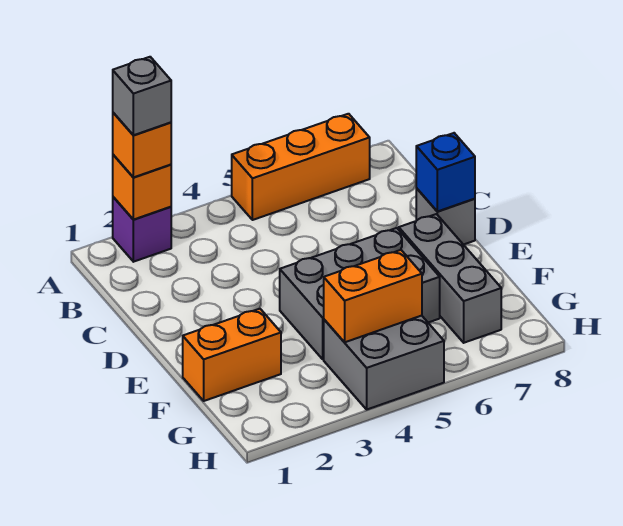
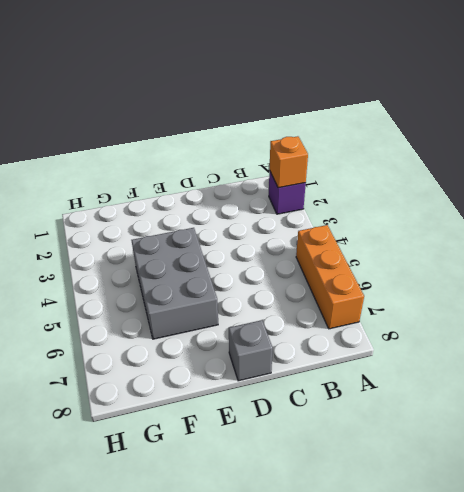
none -> grey 1x3 brick [399,214,501,343]
none -> orange 1x2 brick [183,309,281,401]
none -> grey 2x2 brick [324,316,444,409]

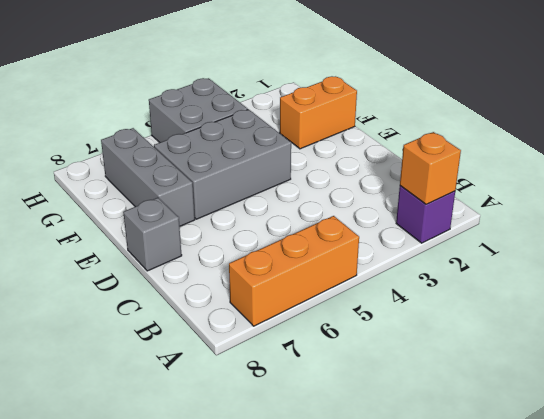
none -> blue 1x1 brick [416,133,475,211]
none -> orange 1x2 brick [324,250,422,342]
none -> orange 1x1 brick [113,113,171,177]

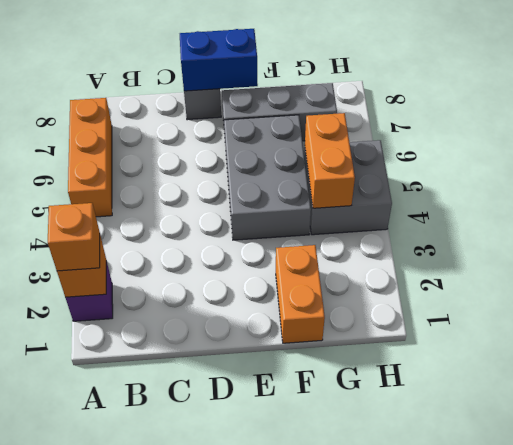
blue 1x2 brick [180,29,258,91] -> blue 1x1 brick [416,133,475,211]
none -> grey 1x1 brick [113,57,171,135]

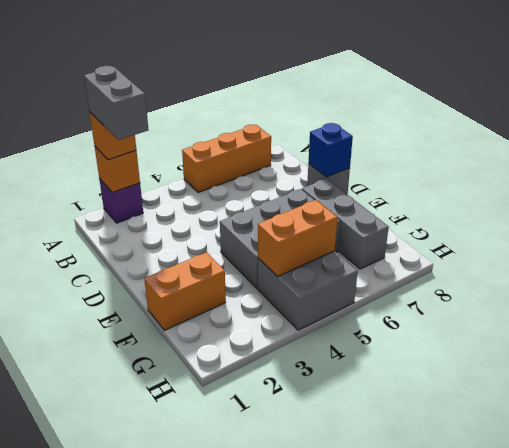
grey 1x2 brick [84,66,148,140] -> grey 1x1 brick [113,57,171,135]

